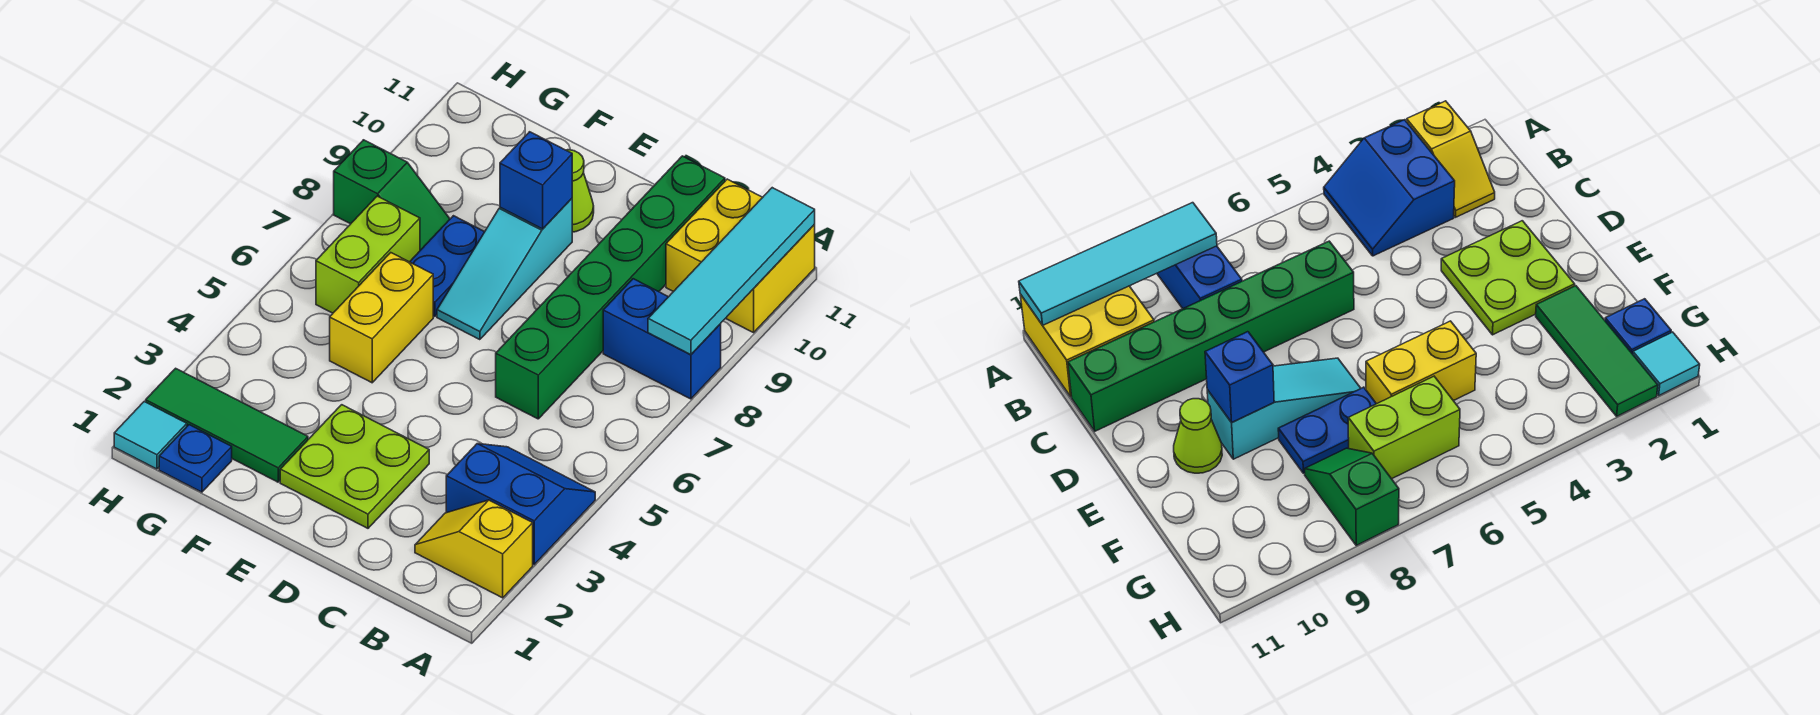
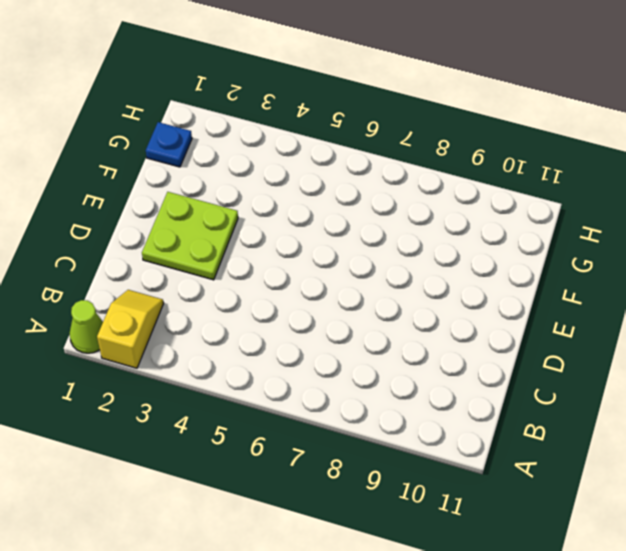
lime 1x1 cone [70,300,103,353] -> lime 1x1 cone moved to [566,150,594,232]
none -> blue 2x2 slope [446,444,595,565]
none -> blue 1x2 brick [603,279,721,399]
none -> yellow 2x2 brick [666,179,815,333]

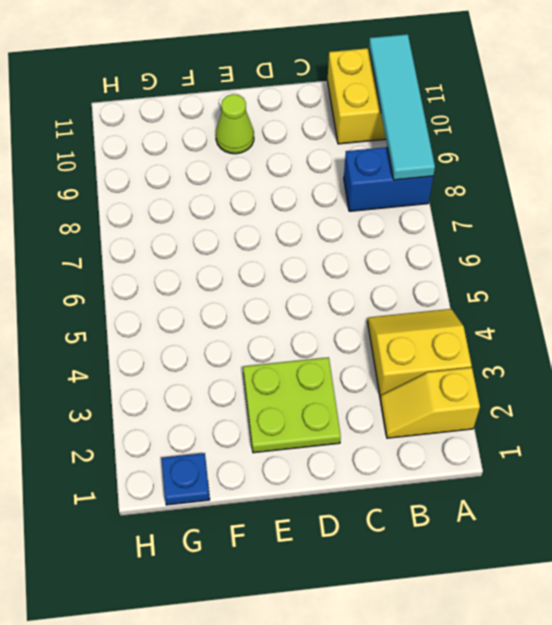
yellow 2x2 slope [367,309,472,398] -> blue 2x2 slope [446,444,595,565]
none -> green 1x6 brick [496,156,725,419]
none -> cyan 1x3 slope [437,199,572,340]
none -> green 1x3 tile [146,368,308,482]

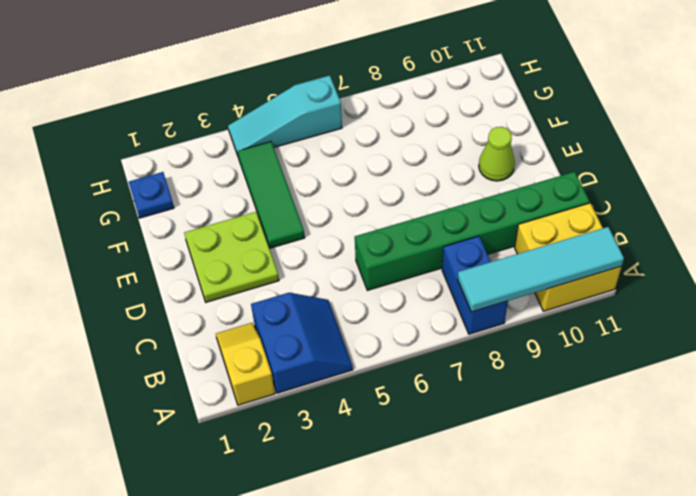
green 1x3 tile [237,142,305,248] -> green 1x3 tile moved to [146,368,308,482]
cyan 1x3 slope [228,75,342,156] -> cyan 1x3 slope moved to [437,199,572,340]
none -> yellow 1x2 brick [330,253,433,383]
none -> blue 1x2 plate [410,216,484,316]
none -> lime 1x2 brick [316,196,420,313]

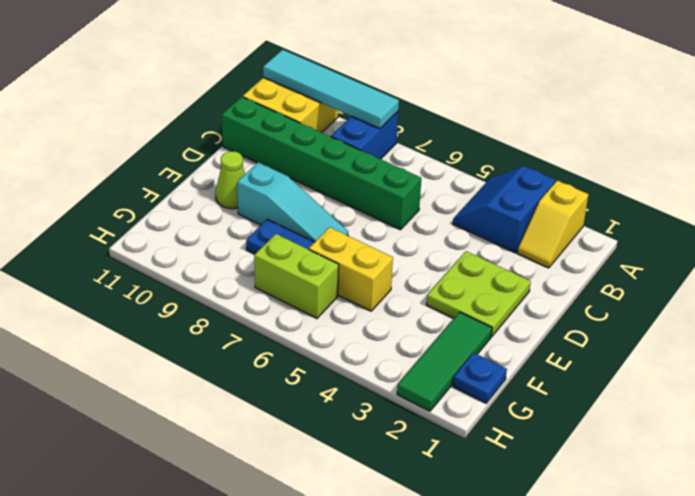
none -> green 1x2 slope [334,140,450,250]
none -> cyan 1x1 tile [114,402,187,469]
none -> blue 1x1 brick [500,132,572,229]

